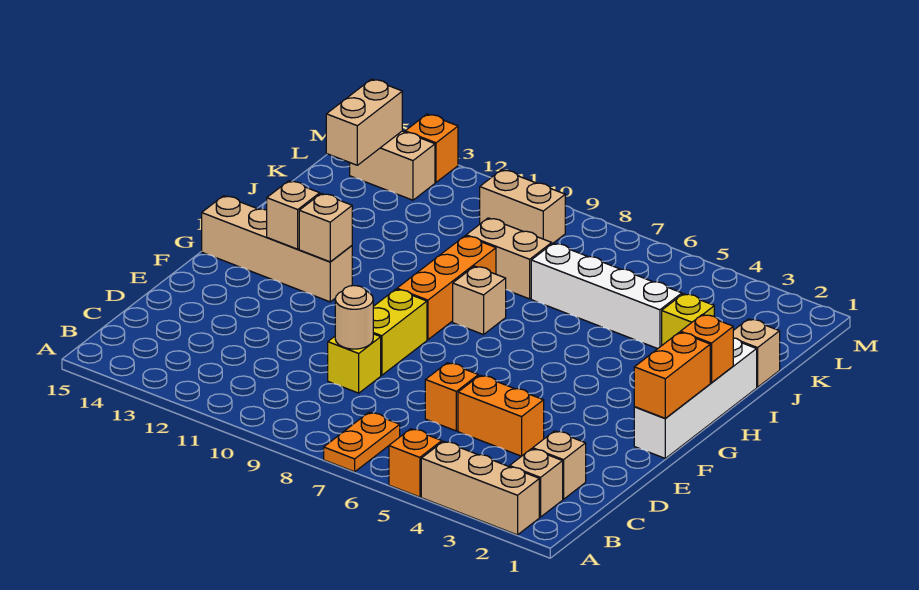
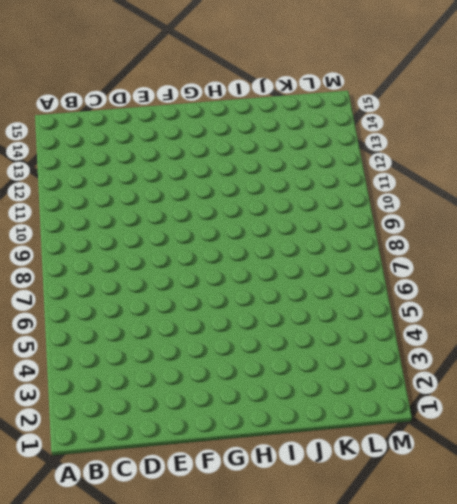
none -> tan 1x3 brick [421,441,539,535]
none -> orange 1x1 brick [389,429,442,497]
none -> orange 1x2 plate [324,412,400,472]

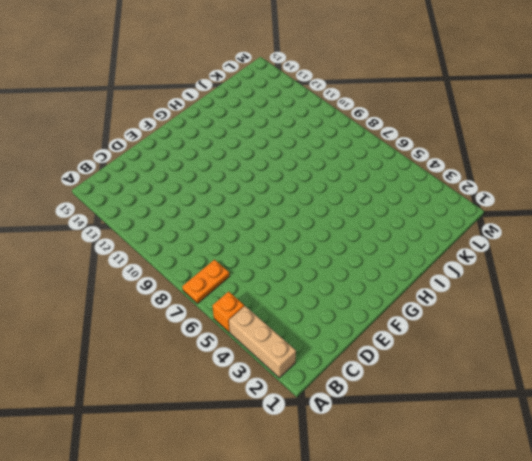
none -> tan 1x1 brick [510,449,563,517]
none -> tan 1x1 brick [533,431,586,499]
none -> orange 1x2 brick [458,375,544,456]

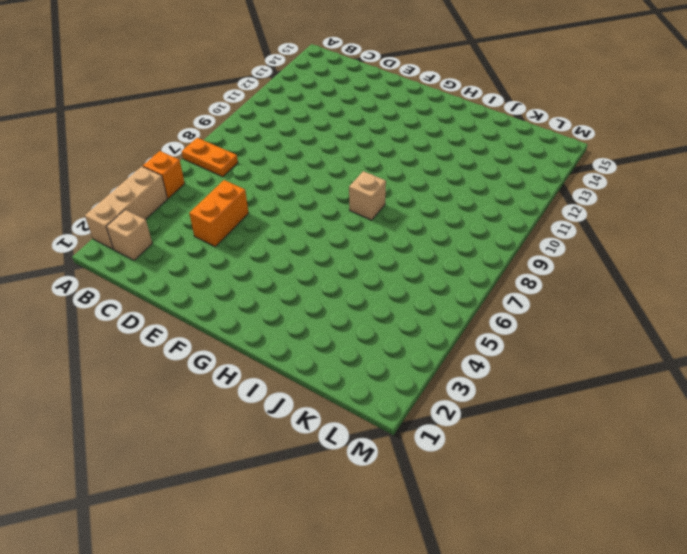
none -> tan 1x1 brick [533,431,586,499]
none -> orange 1x1 brick [425,363,478,431]
none -> yellow 1x1 brick [328,334,381,393]

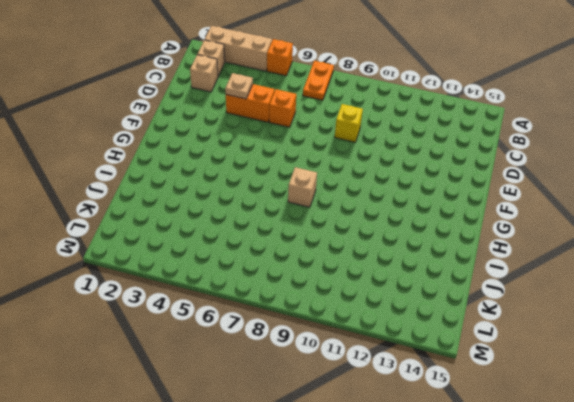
tan 1x1 plate [225,73,253,99] -> none
none -> yellow 1x2 brick [373,289,427,375]
none -> white 1x4 brick [634,338,757,458]
none -> orange 1x3 brick [397,236,496,340]

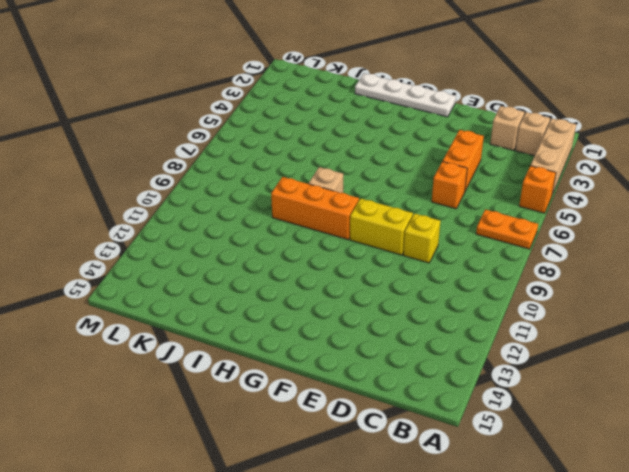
white 1x4 plate [355,73,456,117] -> white 1x4 brick [634,338,757,458]
none -> tan 1x4 brick [202,196,352,302]
none -> tan 1x1 brick [733,319,780,387]
none -> yellow 1x1 brick [662,294,714,345]

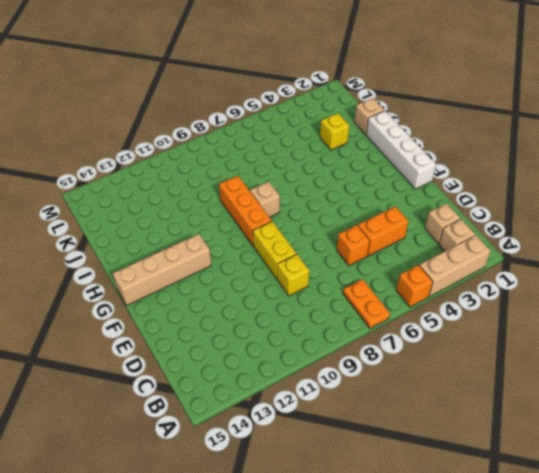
none -> white 1x4 brick [531,243,682,349]
none -> tan 1x2 brick [466,218,552,299]
none -> tan 1x2 brick [480,170,565,244]

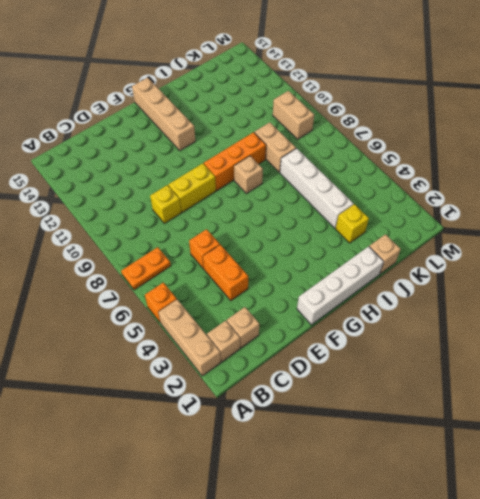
none -> tan 1x2 brick [350,131,435,200]
none -> orange 1x1 brick [405,114,458,182]
none -> tan 1x1 round brick [335,286,373,349]

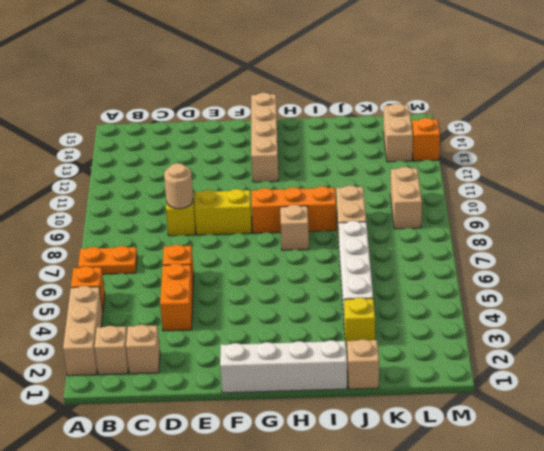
none -> orange 1x2 brick [634,332,710,418]
none -> tan 1x1 brick [299,193,352,262]
none -> tan 1x1 brick [267,181,320,249]

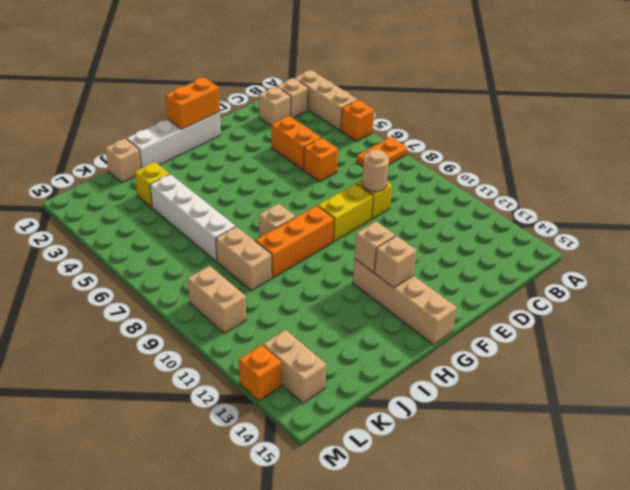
none -> orange 1x1 brick [681,314,733,383]
none -> tan 1x2 brick [326,79,402,165]

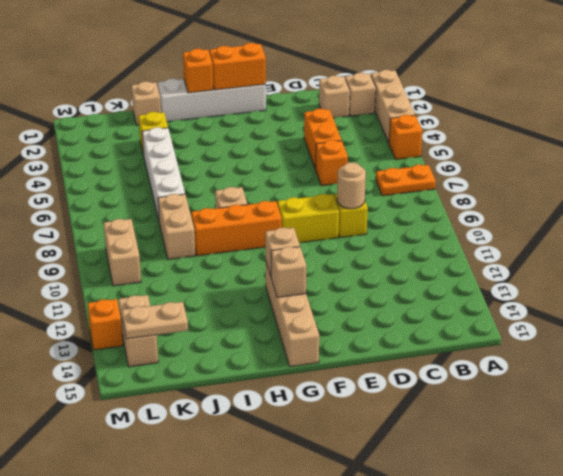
tan 1x2 plate [122,302,188,339] -> tan 1x2 brick [326,79,402,165]

